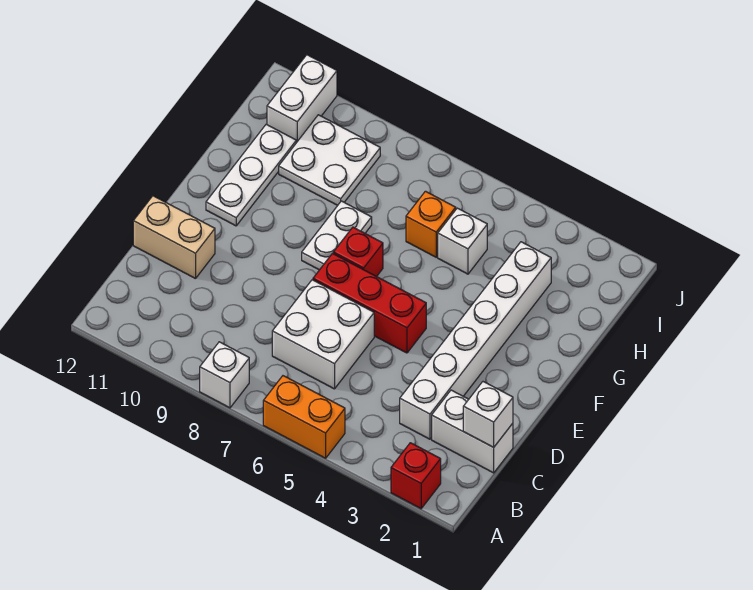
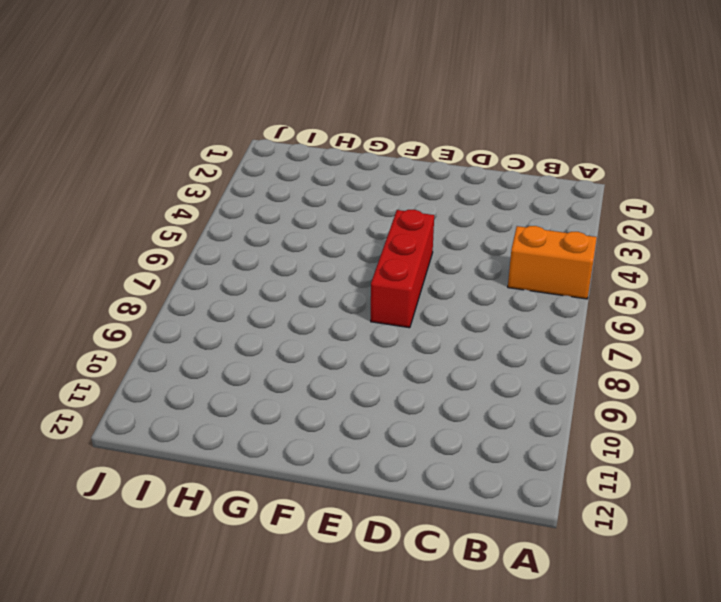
orange 1x2 brick [508,226,597,299] -> orange 1x2 brick turned to [263,376,345,458]
none -> red 1x1 brick [391,443,441,509]
none -> white 1x1 brick [200,342,249,408]
none -> white 1x2 brick [432,390,513,473]

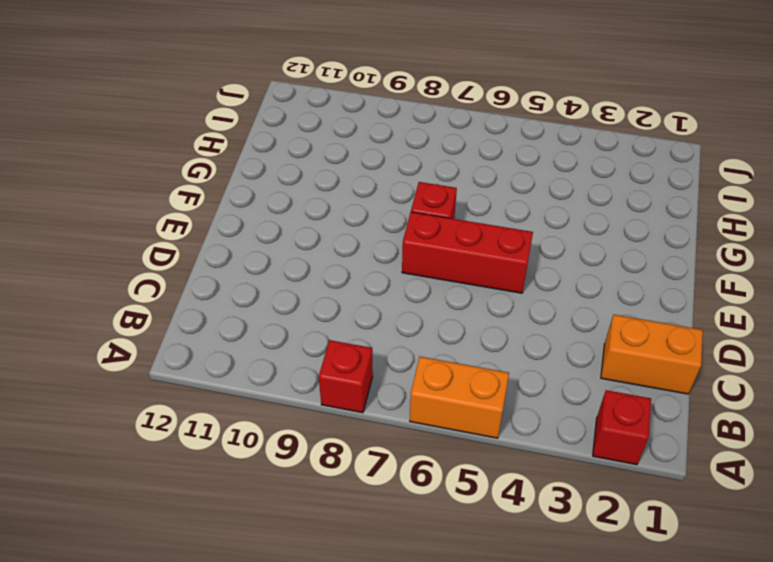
red 1x1 brick [319,340,373,413] -> white 1x1 brick [200,342,249,408]
orange 1x2 brick [601,315,703,394] -> white 1x2 brick [432,390,513,473]
none -> white 1x6 brick [400,242,551,439]
none -> white 2x2 brick [272,280,374,389]
none -> tan 1x2 brick [133,196,215,279]

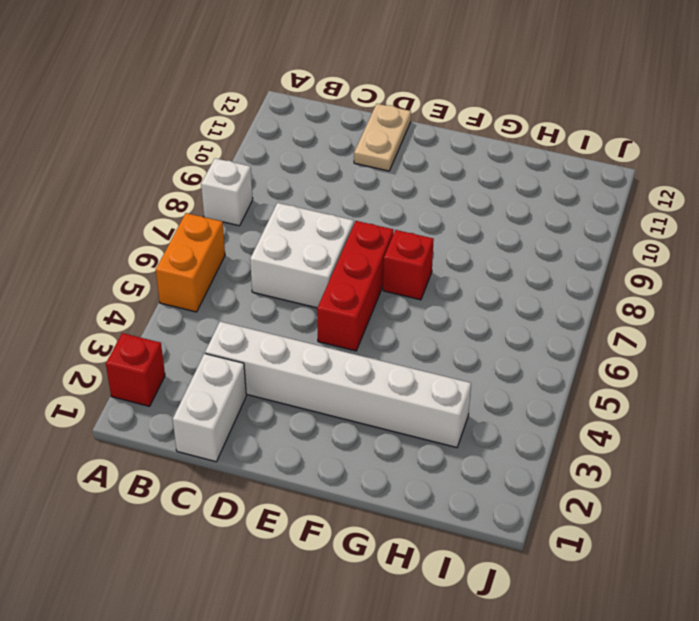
tan 1x2 plate [354,104,411,171] -> tan 1x2 brick [133,196,215,279]
none -> white 1x2 plate [302,201,372,270]
none -> white 1x3 plate [206,124,296,226]
none -> white 1x1 brick [438,208,487,274]

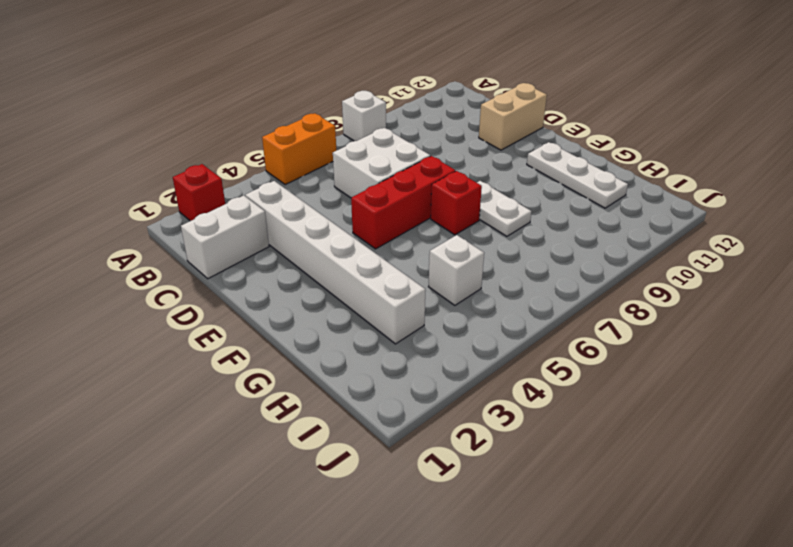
none -> orange 1x1 brick [406,191,456,257]
none -> white 2x2 plate [279,115,380,205]
none -> white 1x2 brick [267,55,337,143]

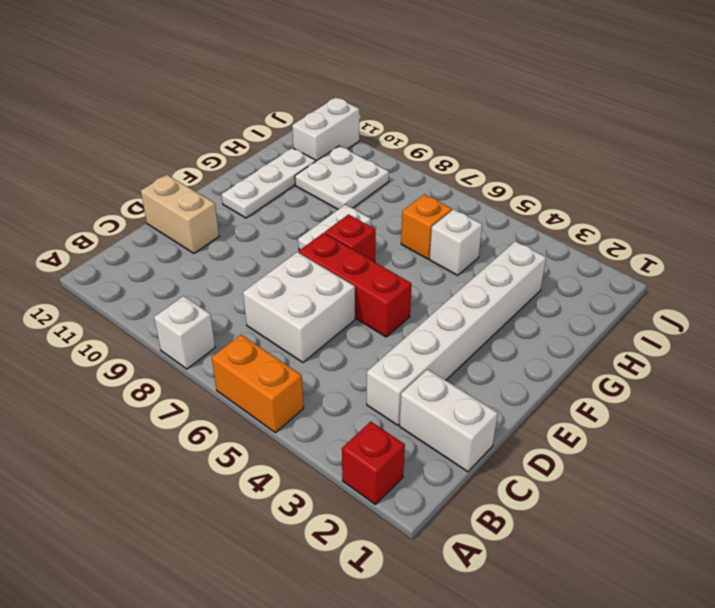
none -> white 1x1 brick [463,382,513,447]

